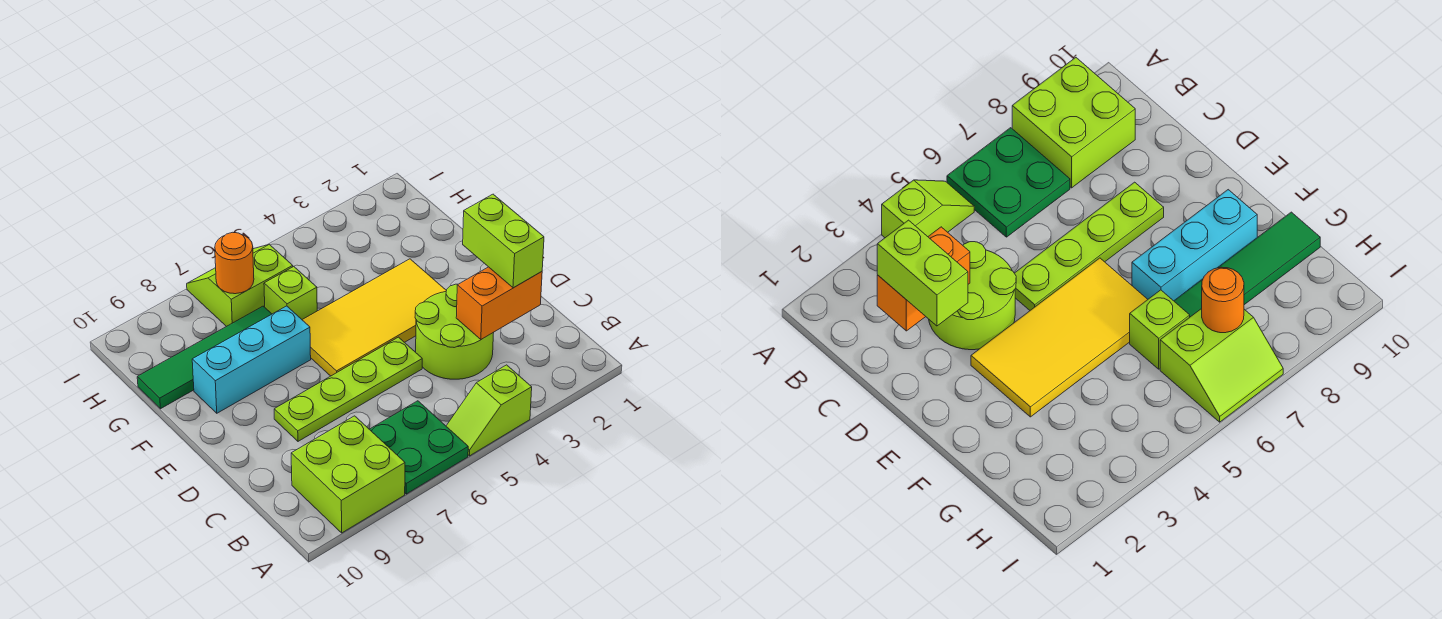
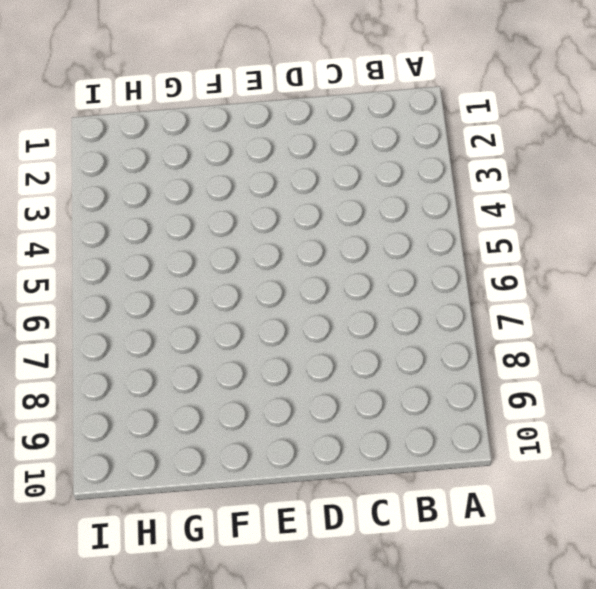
none -> lime 1x2 slope [446,365,532,456]
none -> green 2x2 plate [370,401,468,494]
none -> lime 2x2 brick [291,416,405,533]

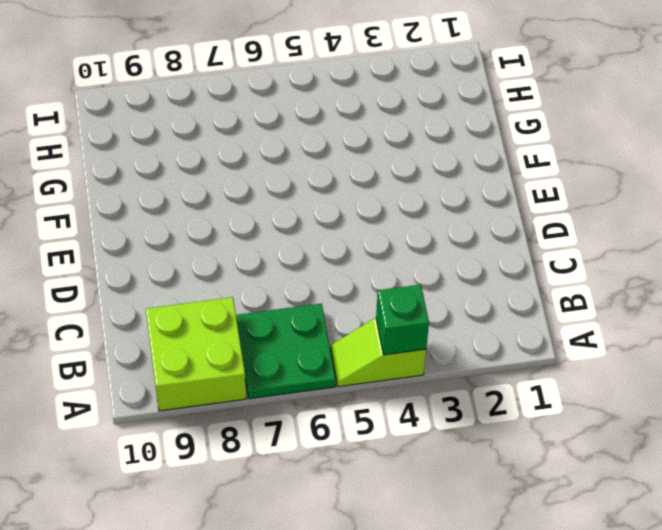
green 1x1 brick [376,285,429,355] -> none
none -> lime 2x2 round brick [415,284,494,379]
none -> lime 1x4 plate [274,337,422,441]
none -> yellow 2x4 tile [302,259,446,376]

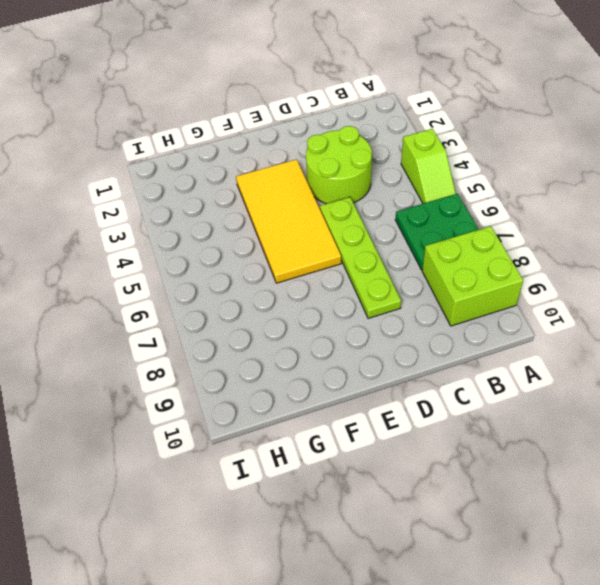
none -> cyan 1x3 brick [192,306,311,413]
none -> lime 1x1 brick [264,266,317,319]
none -> green 1x4 tile [137,306,271,409]

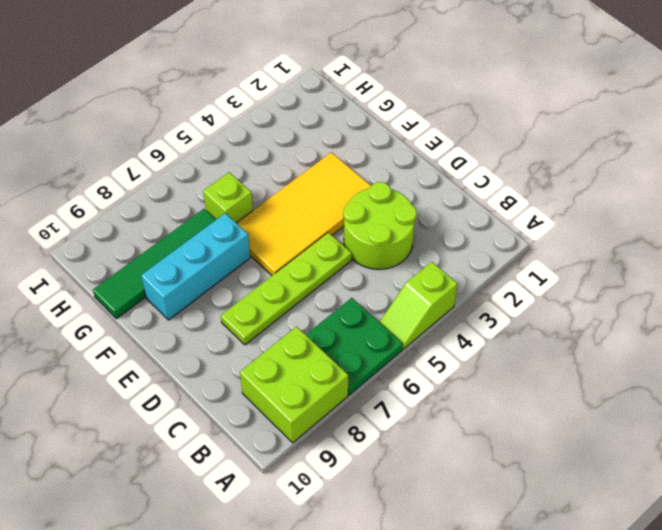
none -> lime 2x2 slope [187,244,293,327]
none -> orange 1x2 brick [456,267,542,339]
none -> orange 1x1 round brick [215,232,254,294]

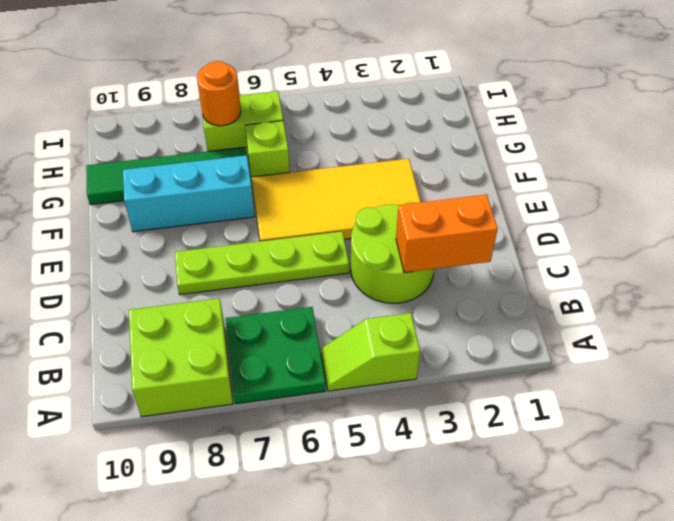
none -> lime 1x2 brick [463,194,544,288]

